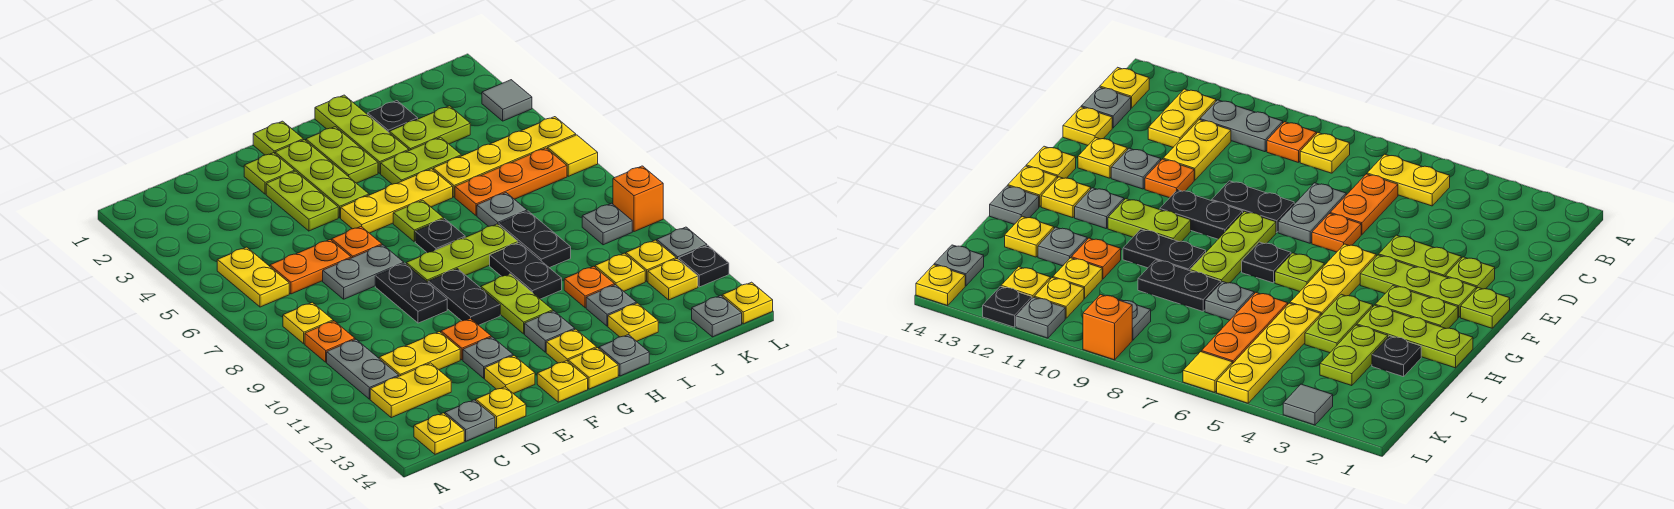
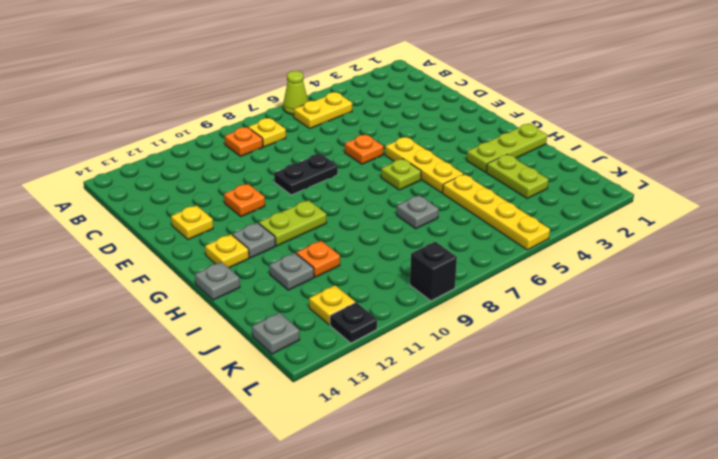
lime 1x1 cone [283,71,308,115] -> none
black 1x1 brick [410,242,457,301] -> orange 1x1 brick [613,166,663,232]
none -> grey 1x2 plate [327,339,399,399]
none -> yellow 1x2 plate [370,363,451,418]
none -> yellow 1x1 plate [414,413,464,454]
none -> orange 1x2 plate [270,240,351,294]

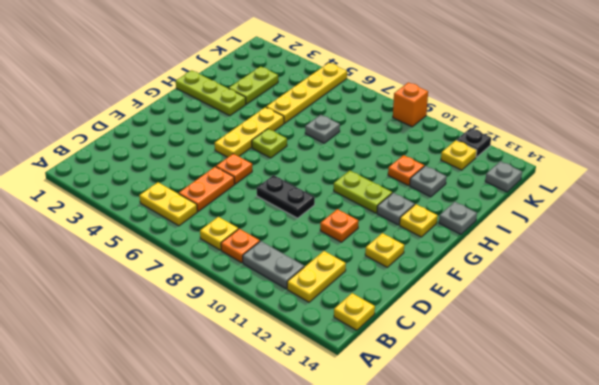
none -> yellow 1x2 plate [379,332,460,376]
none -> grey 1x1 plate [445,400,495,441]
none -> grey 1x2 plate [323,245,404,299]
none -> yellow 1x1 plate [476,387,526,428]

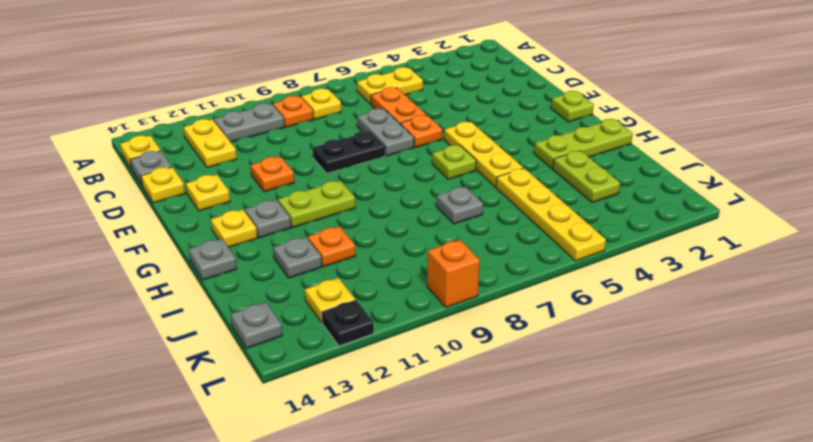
none -> yellow 1x2 plate [379,332,460,376]
none -> lime 1x1 plate [244,153,294,194]
none -> lime 1x2 plate [266,171,338,231]
none -> grey 1x1 plate [463,337,513,378]

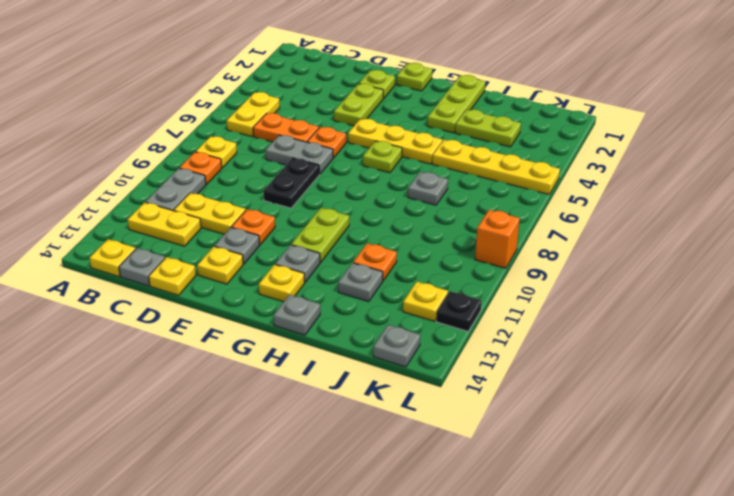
none -> lime 1x3 plate [275,140,369,218]
none -> lime 1x3 plate [406,224,518,282]
none -> black 1x2 plate [428,269,500,325]
none -> yellow 1x1 plate [537,361,588,402]

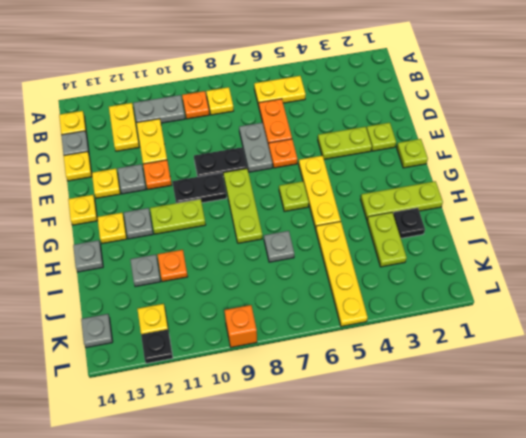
none -> lime 1x3 plate [275,140,369,218]
none -> lime 1x2 plate [306,127,378,183]
none -> black 1x1 plate [415,219,465,253]
none -> yellow 1x1 plate [568,348,618,389]

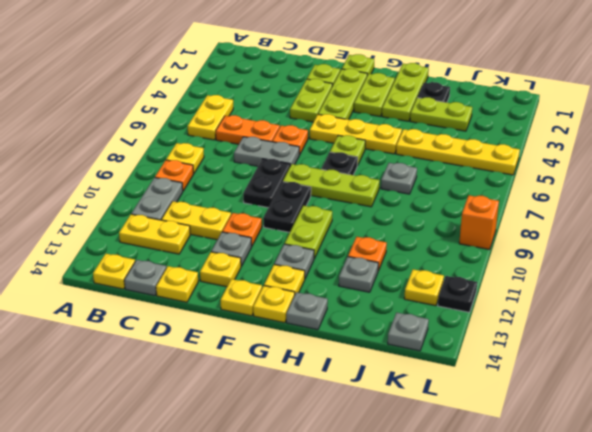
none -> lime 1x2 plate [381,137,461,184]
none -> black 1x2 plate [490,243,562,299]
none -> orange 1x3 plate [455,148,567,216]
none -> black 1x2 plate [499,211,571,268]

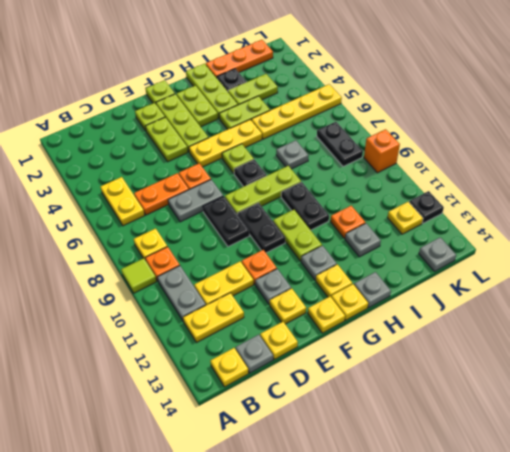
lime 1x1 tile [121,258,157,293] -> none
orange 1x3 plate [206,40,273,78] -> orange 1x3 plate moved to [455,148,567,216]
black 1x2 plate [317,122,363,167] -> black 1x2 plate moved to [499,211,571,268]
none -> yellow 1x1 plate [608,303,658,341]
none -> yellow 1x1 plate [595,253,645,291]
none -> grey 1x1 plate [582,203,632,245]
none -> yellow 1x1 plate [626,240,676,281]

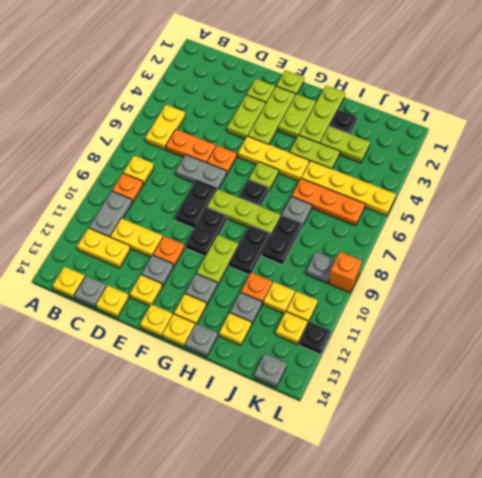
none -> grey 1x1 tile [482,80,532,121]
none -> yellow 1x1 tile [548,135,598,176]
none -> grey 1x1 plate [657,227,707,259]
none -> yellow 1x1 plate [722,282,773,324]

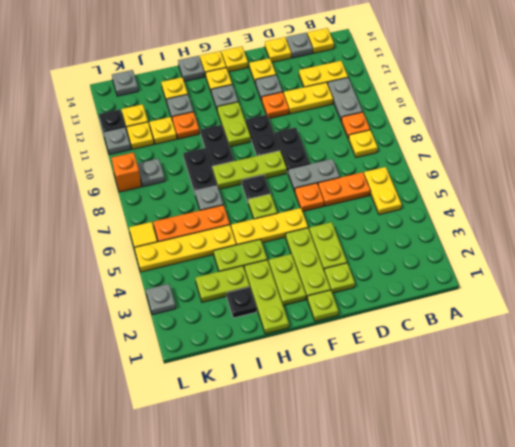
grey 1x1 plate [146,284,176,315] -> grey 1x1 tile [482,80,532,121]
none -> yellow 1x1 plate [722,282,773,324]

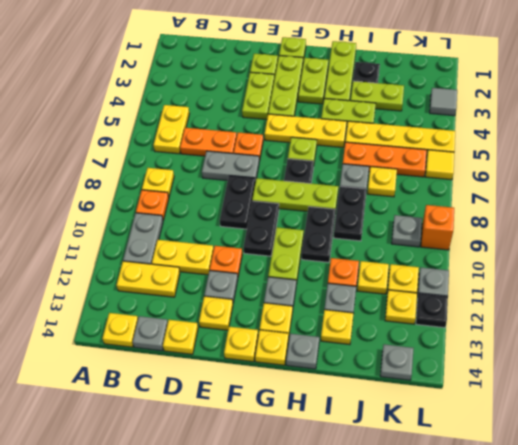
yellow 1x1 plate [368,167,397,197] -> yellow 1x1 plate moved to [722,282,773,324]

